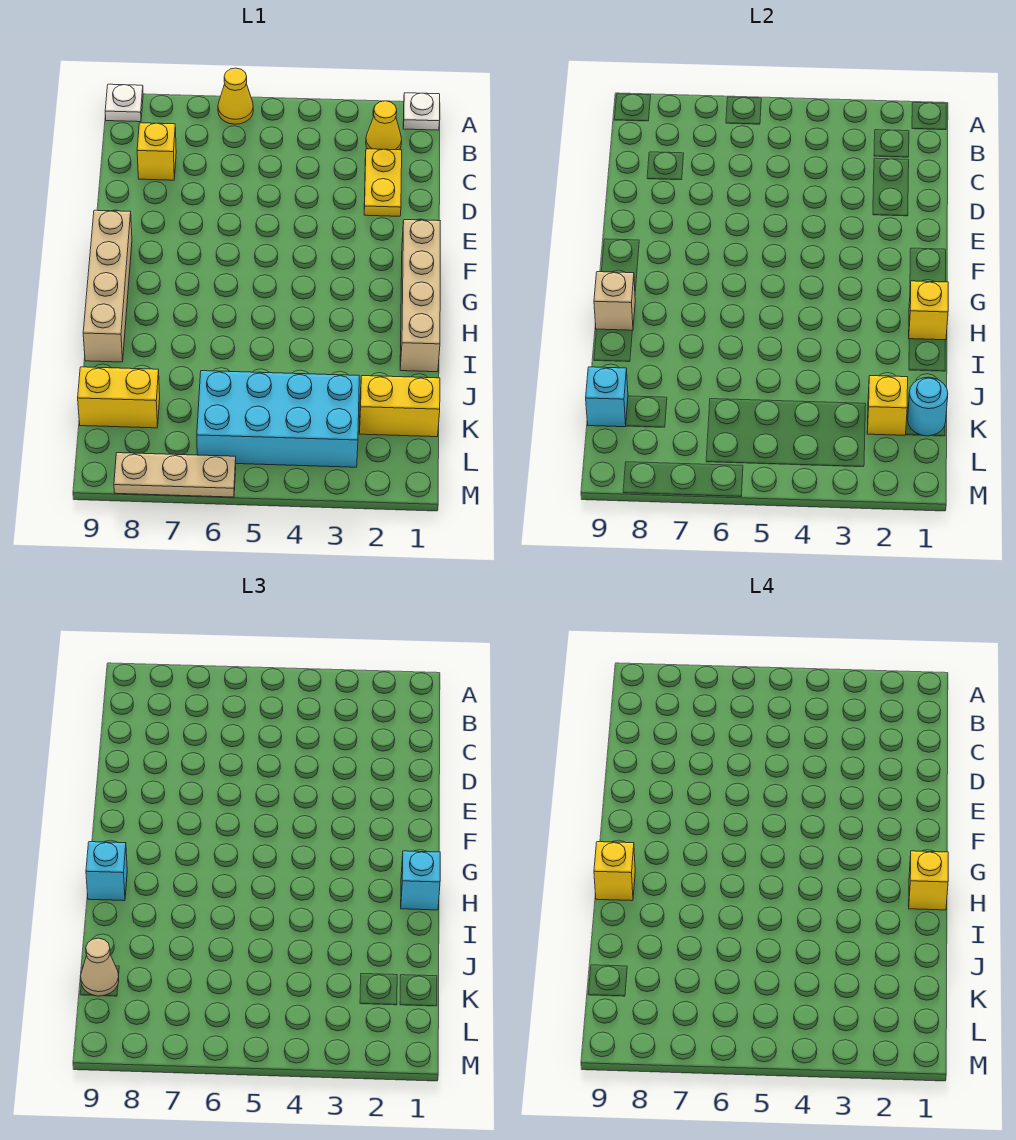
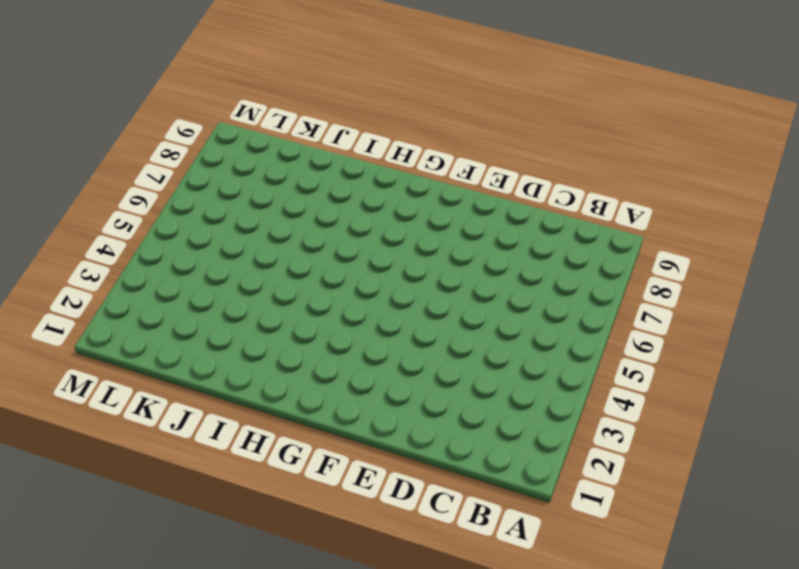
none -> white 1x1 plate [403,93,440,130]
none -> yellow 1x1 cone [218,68,253,124]
none -> white 1x1 plate [105,84,143,122]

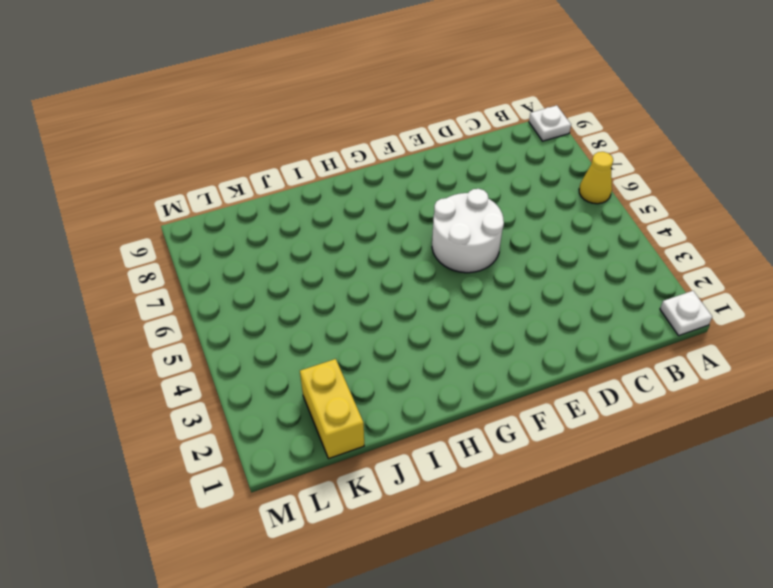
white 2x2 round brick [432,189,504,273] -> none
none -> yellow 1x1 cone [366,101,402,150]
none -> yellow 1x2 plate [364,149,402,216]
none -> yellow 1x1 brick [137,123,176,180]

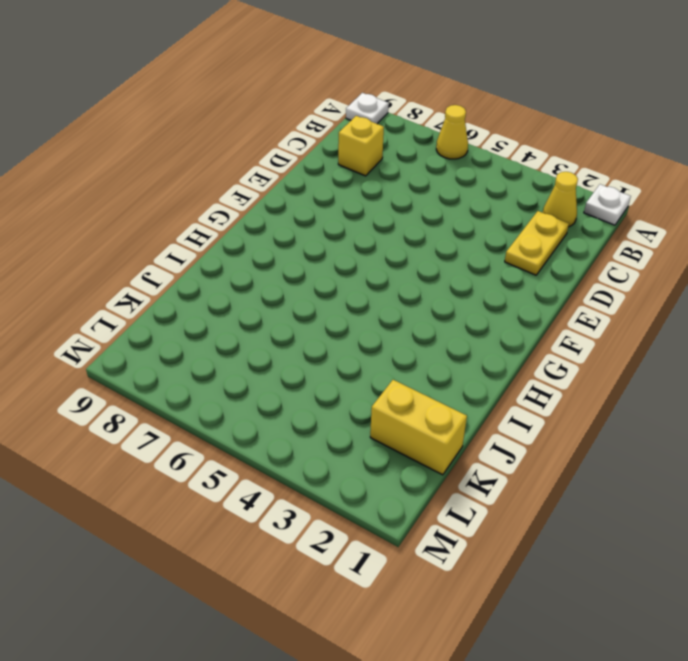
none -> tan 1x4 brick [400,220,440,372]
none -> tan 1x4 brick [83,210,132,362]
none -> cyan 2x4 brick [197,371,359,467]

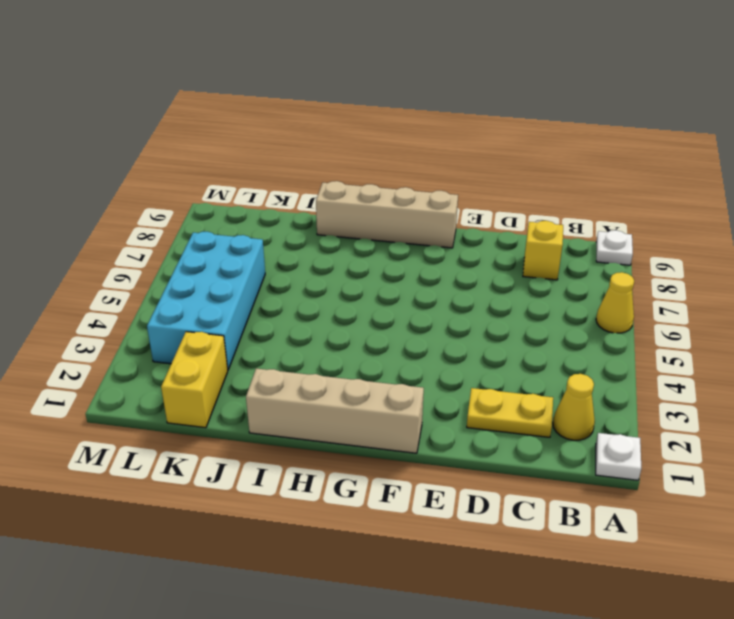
none -> yellow 1x2 brick [78,367,160,428]
none -> tan 1x3 plate [114,453,236,497]
none -> yellow 1x1 brick [909,281,948,340]

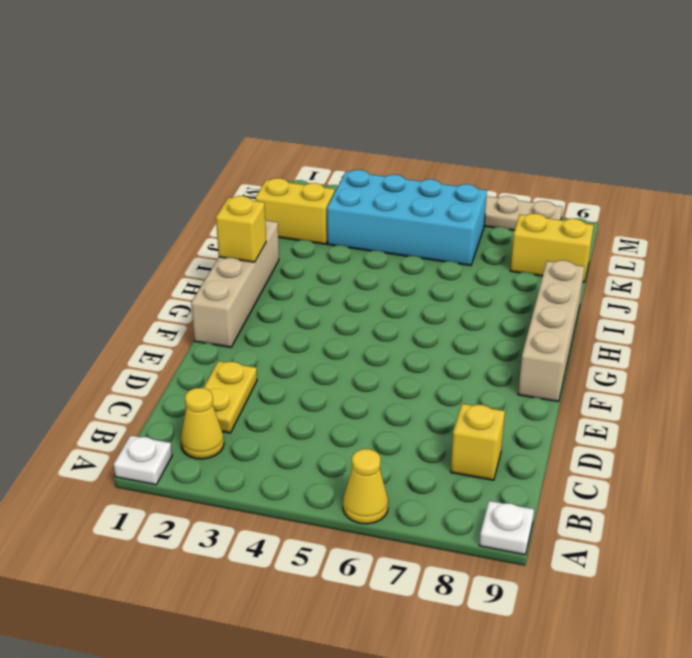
none -> tan 1x1 brick [594,272,635,331]
none -> cyan 1x1 round brick [908,377,948,436]
none -> yellow 1x1 brick [867,376,908,435]

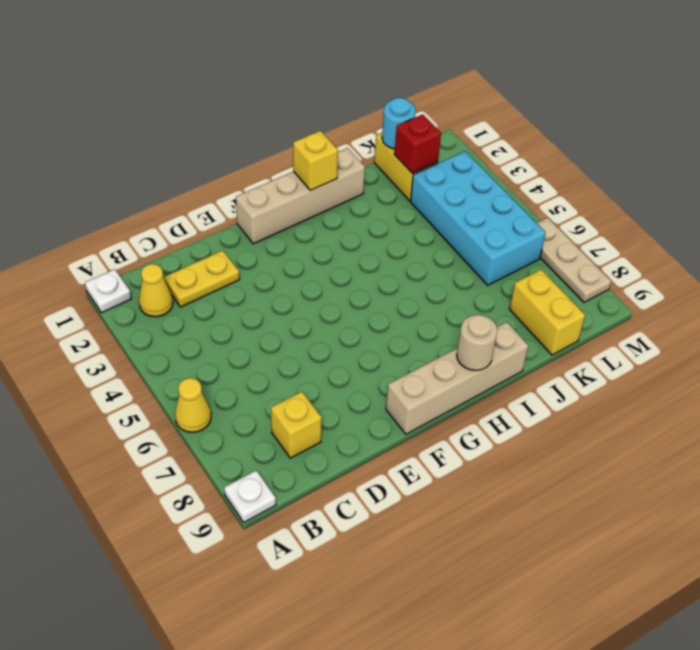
tan 1x1 round brick [457,315,497,371] -> tan 1x1 brick [594,272,635,331]
red 1x1 brick [394,114,441,173] -> yellow 1x1 brick [867,376,908,435]
none -> cyan 1x1 brick [586,367,628,427]
none -> cyan 1x1 brick [401,851,440,910]
none -> cyan 1x1 brick [86,842,127,901]

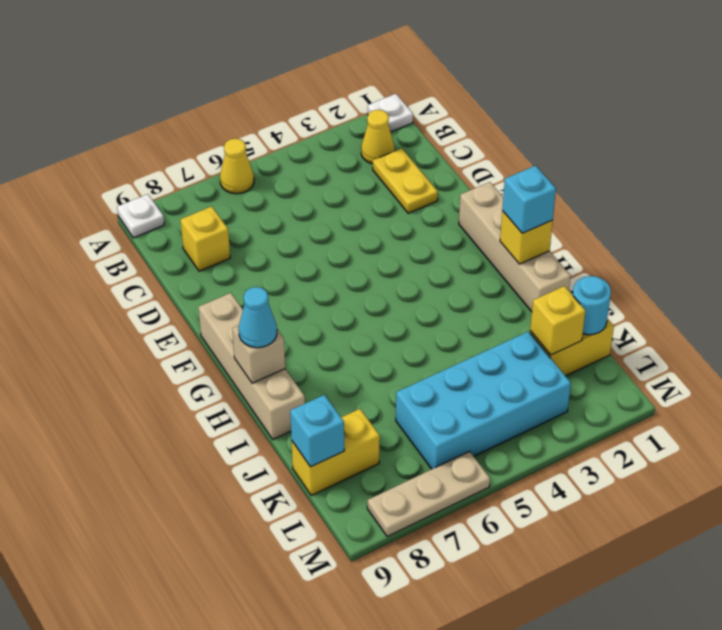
cyan 1x1 cone [239,287,277,348] -> cyan 1x1 brick [86,842,127,901]
none -> tan 1x1 cone [81,938,119,996]
none -> yellow 1x1 brick [909,851,948,910]
none -> yellow 1x1 brick [594,842,635,901]

